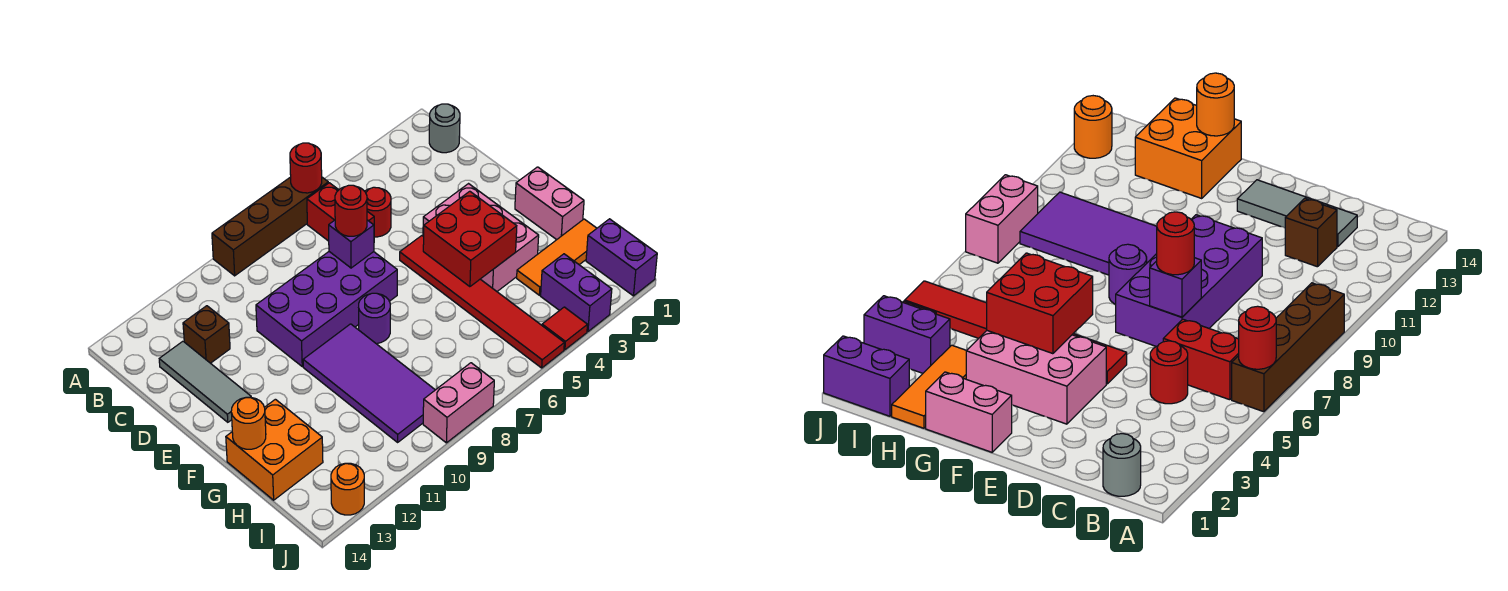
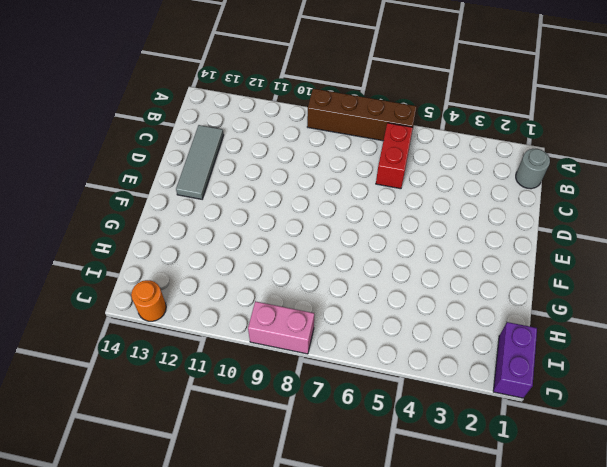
none -> red 1x1 round brick [365,187,391,237]
none -> brown 1x1 brick [183,306,230,363]
none -> purple 2x4 brick [256,252,397,366]

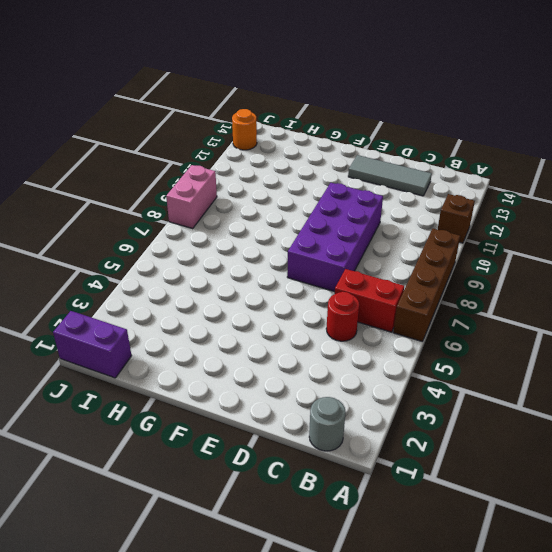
brown 1x1 brick [438,194,475,243] -> brown 1x1 brick moved to [183,306,230,363]
none -> pink 2x3 brick [423,184,539,291]
none -> red 1x6 tile [400,236,564,368]
none -> pink 1x2 brick [515,167,584,240]

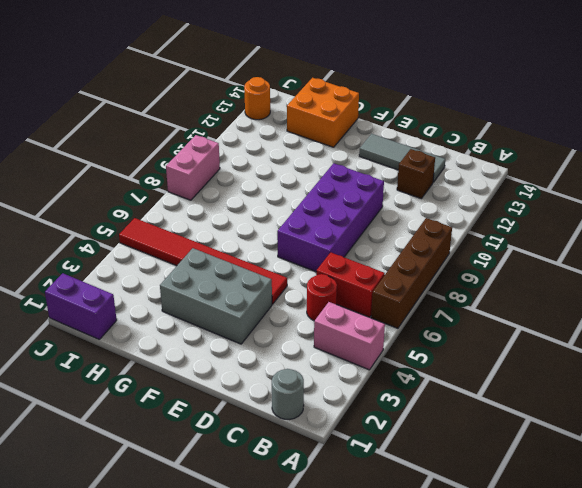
pink 1x2 brick [314,302,385,370] -> pink 1x2 brick moved to [515,167,584,240]
grey 2x3 brick [160,248,272,344] -> pink 2x3 brick [423,184,539,291]
none -> purple 1x1 round brick [359,293,390,344]
none -> purple 2x4 tile [303,324,435,442]
none -> orange 1x3 tile [517,219,597,295]

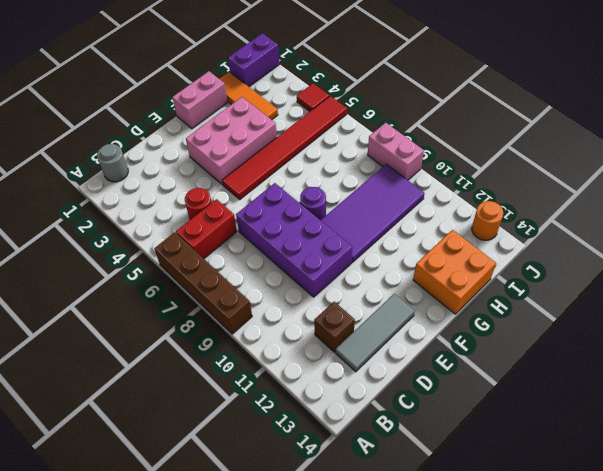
none -> purple 1x2 brick [541,254,612,331]
none -> red 1x1 round brick [290,143,322,193]
none -> purple 1x1 brick [329,220,374,268]

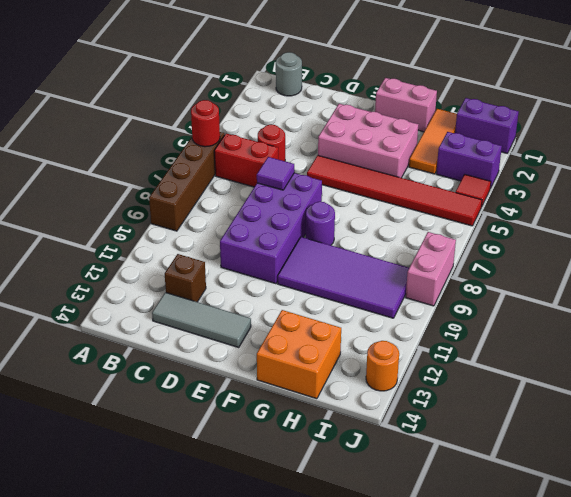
purple 1x1 tile [257,157,294,190] -> purple 1x1 brick [329,220,374,268]
none -> red 2x2 brick [423,191,517,287]
none -> orange 1x1 round brick [231,397,266,449]
none -> red 1x1 round brick [335,185,367,236]

